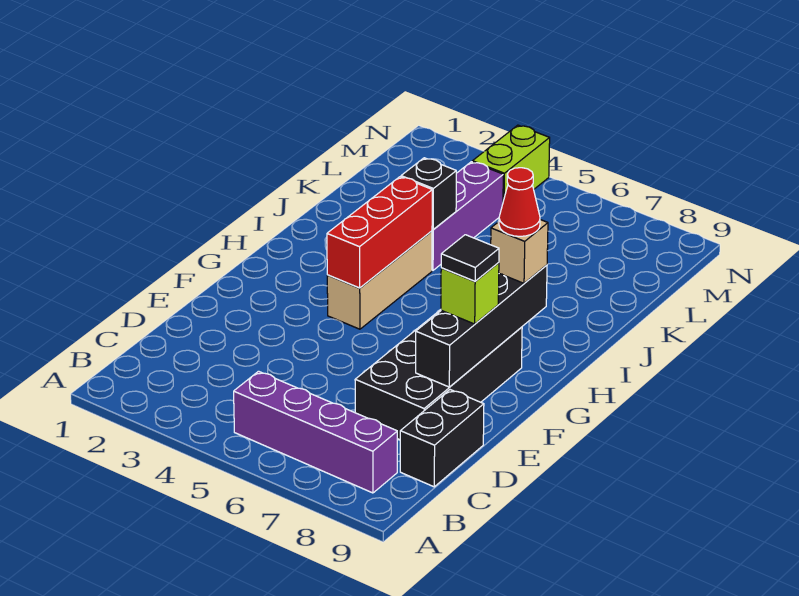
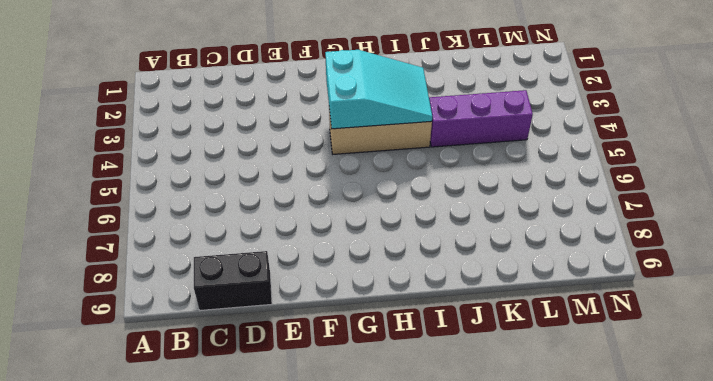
cyan 2x3 slope [325,50,432,129] -> red 1x3 brick [327,177,432,288]
none -> purple 1x4 brick [234,371,397,493]
none -> black 2x4 brick [355,310,522,440]
none -> lime 1x2 brick [472,125,550,201]

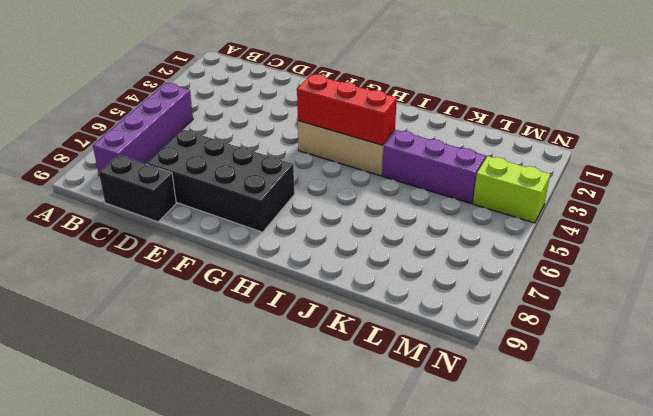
none -> black 1x4 brick [416,265,547,387]
none -> black 1x1 brick [401,158,456,229]
none -> lime 1x1 brick [441,263,499,324]

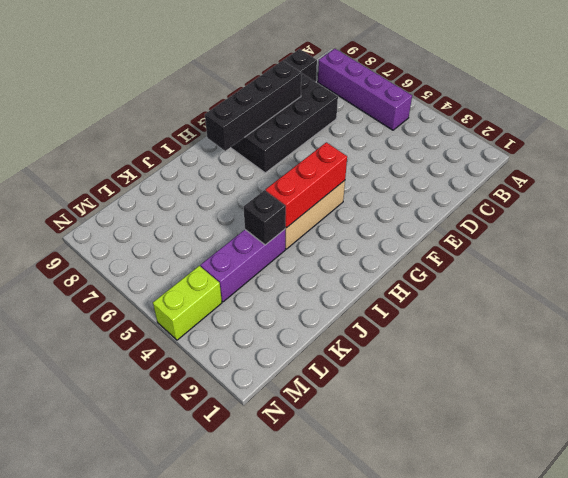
none -> lime 1x1 brick [441,263,499,324]
none -> tan 1x1 brick [491,220,548,283]
none -> black 1x1 tile [441,235,499,281]

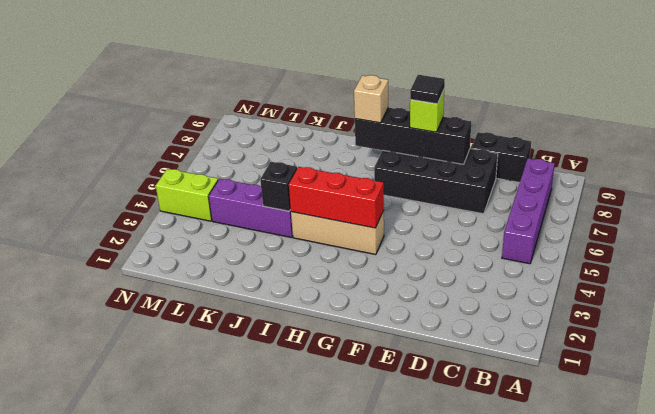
none -> red 1x1 cone [499,168,540,236]

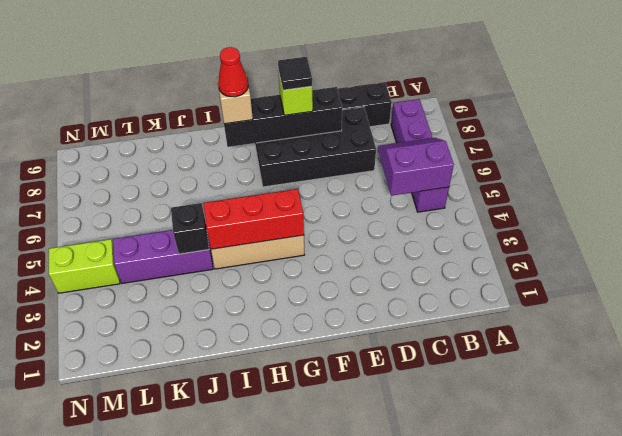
purple 2x2 slope [378,138,454,196] -> none

